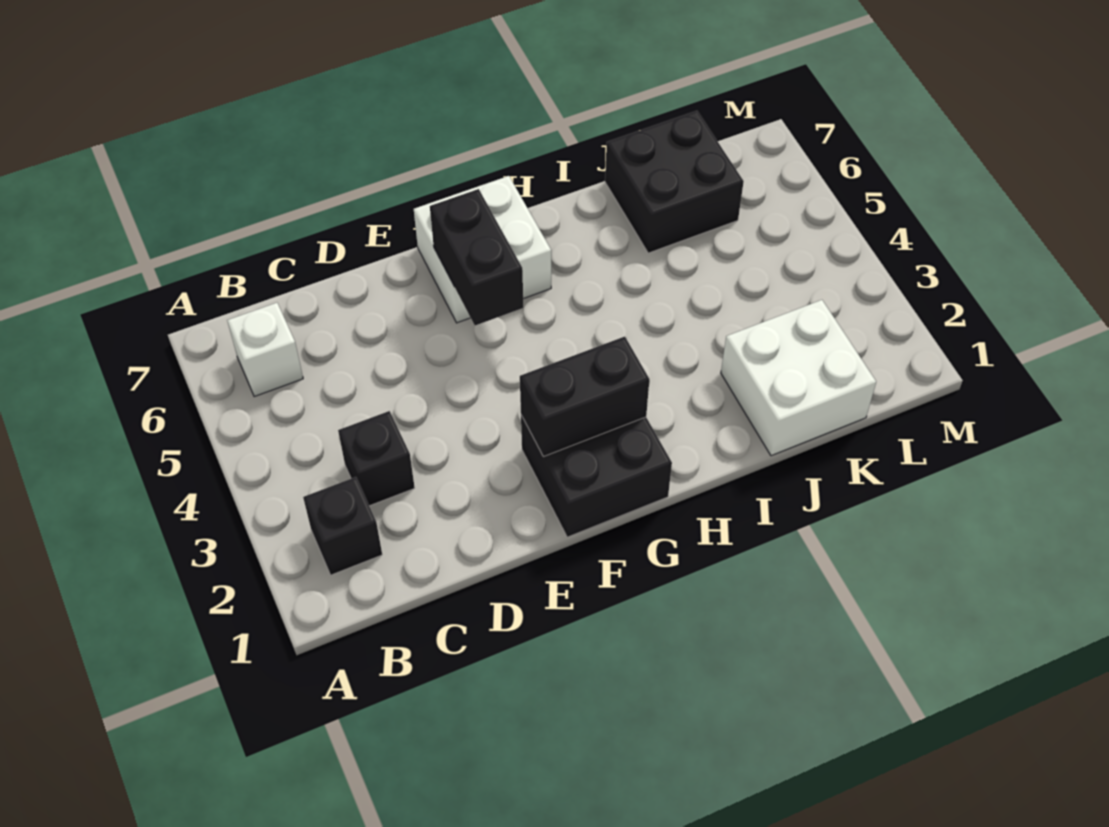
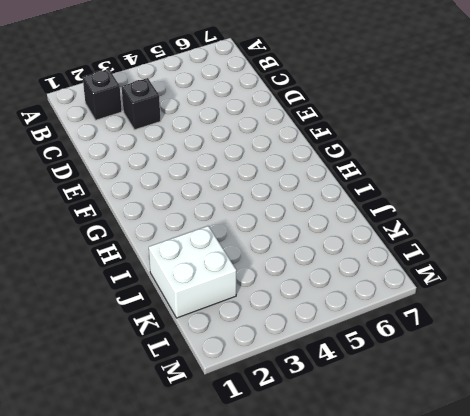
none -> white 1x1 brick [227,303,303,397]
none -> black 2x2 brick [521,415,672,537]

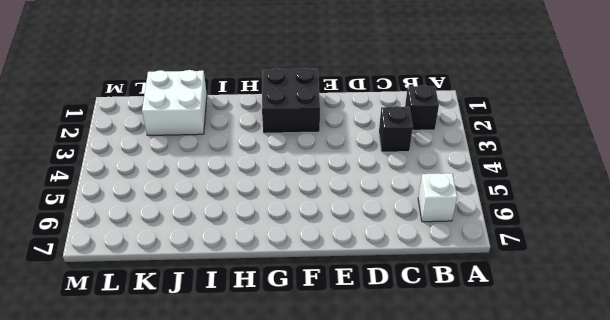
none -> white 2x2 brick [414,176,551,323]
none -> black 2x2 brick [605,111,744,253]

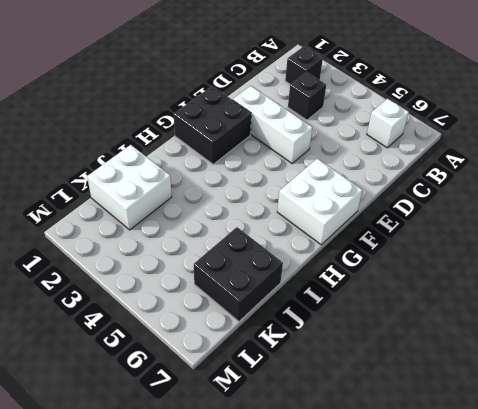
white 1x3 brick [233,86,312,163] -> none
none -> black 1x2 brick [520,337,649,457]
none -> black 1x2 brick [430,189,523,325]

